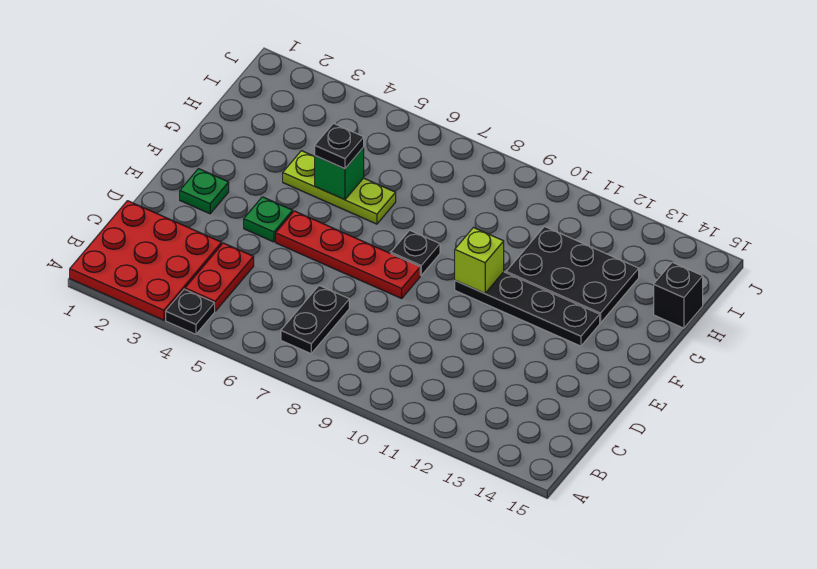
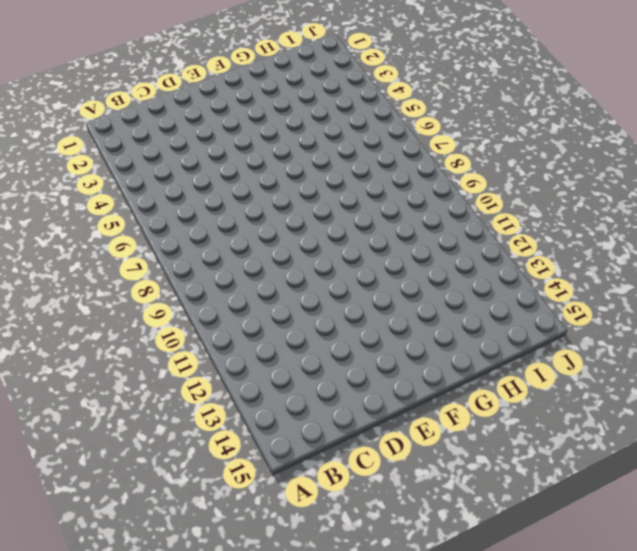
none -> red 3x3 plate [70,201,222,320]
none -> black 1x1 plate [166,289,215,334]
none -> red 1x2 plate [185,243,254,311]

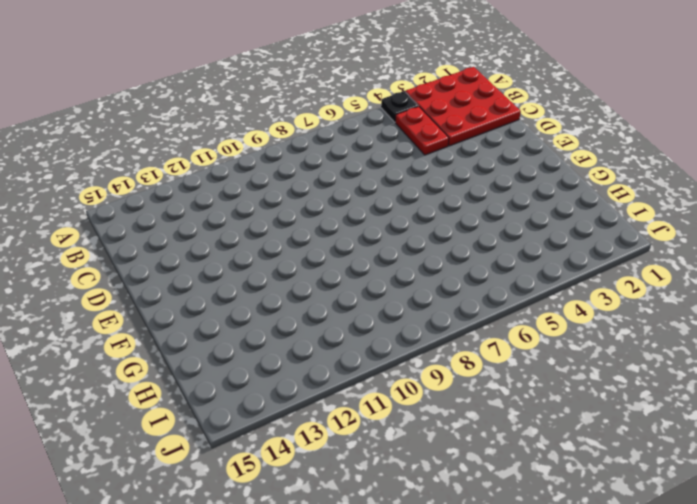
none -> black 1x2 plate [281,286,349,354]
none -> green 1x1 plate [180,169,229,214]
none -> green 1x1 plate [244,197,293,242]

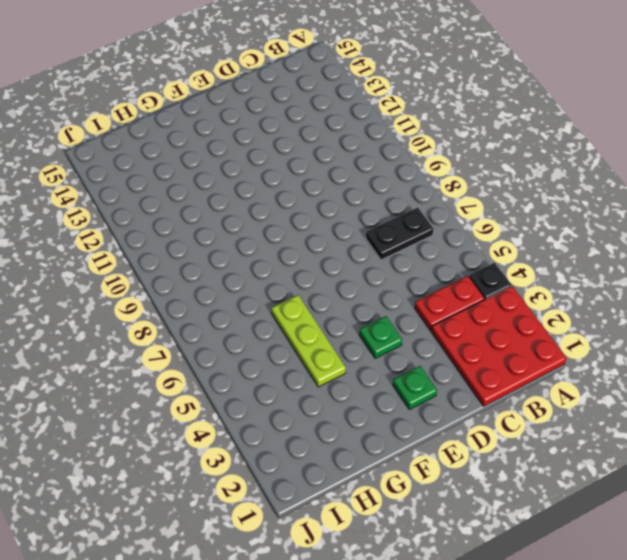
none -> red 1x4 plate [276,211,420,298]
none -> black 1x1 plate [391,230,440,275]
none -> black 1x4 plate [455,272,600,346]

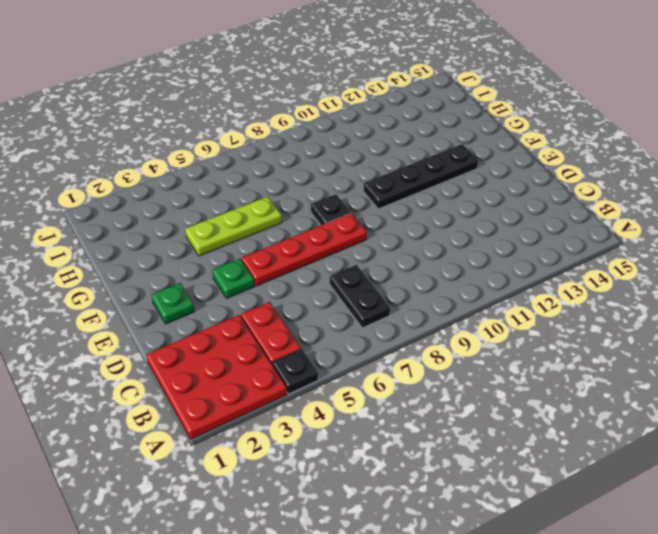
none -> black 2x3 plate [506,227,639,323]
none -> black 1x1 brick [654,262,703,328]
none -> lime 1x1 brick [455,228,504,293]

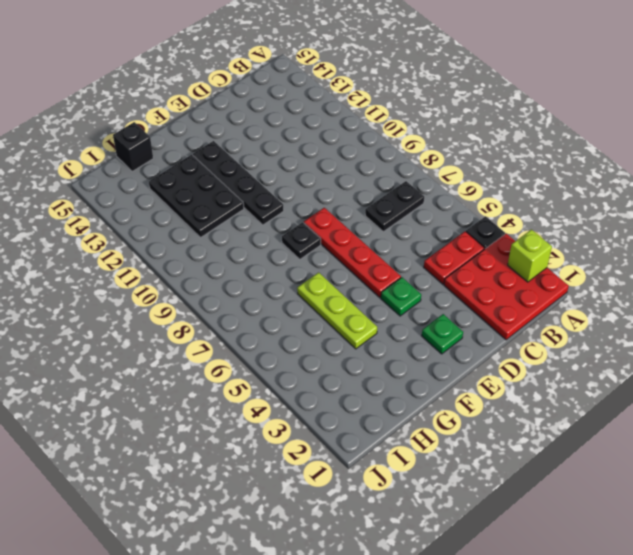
lime 1x1 brick [508,229,552,282] -> lime 1x1 brick moved to [455,228,504,293]
none -> green 1x1 brick [315,147,364,200]
none -> black 1x1 plate [315,123,364,169]

